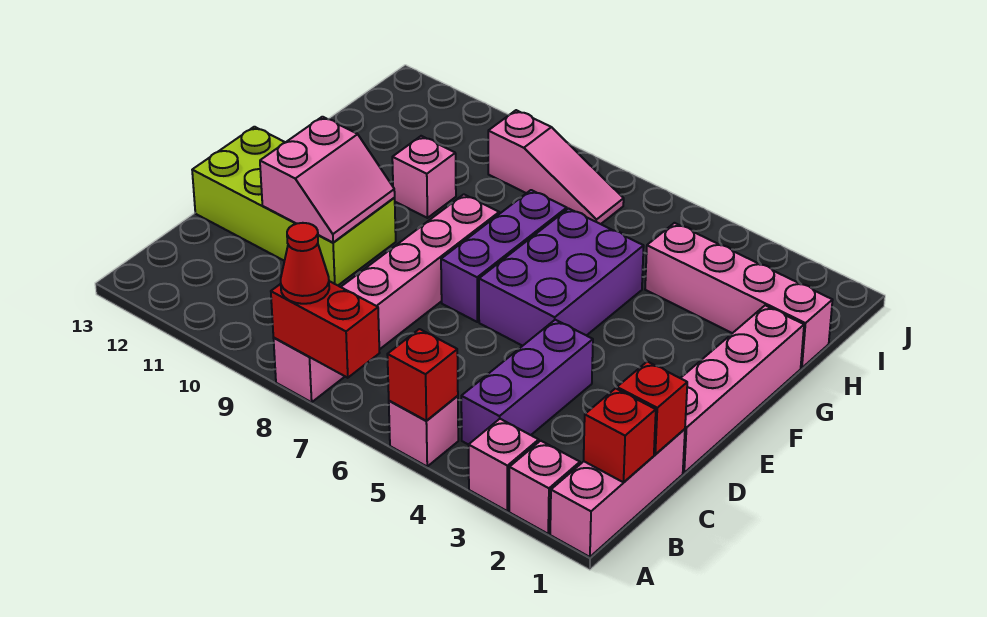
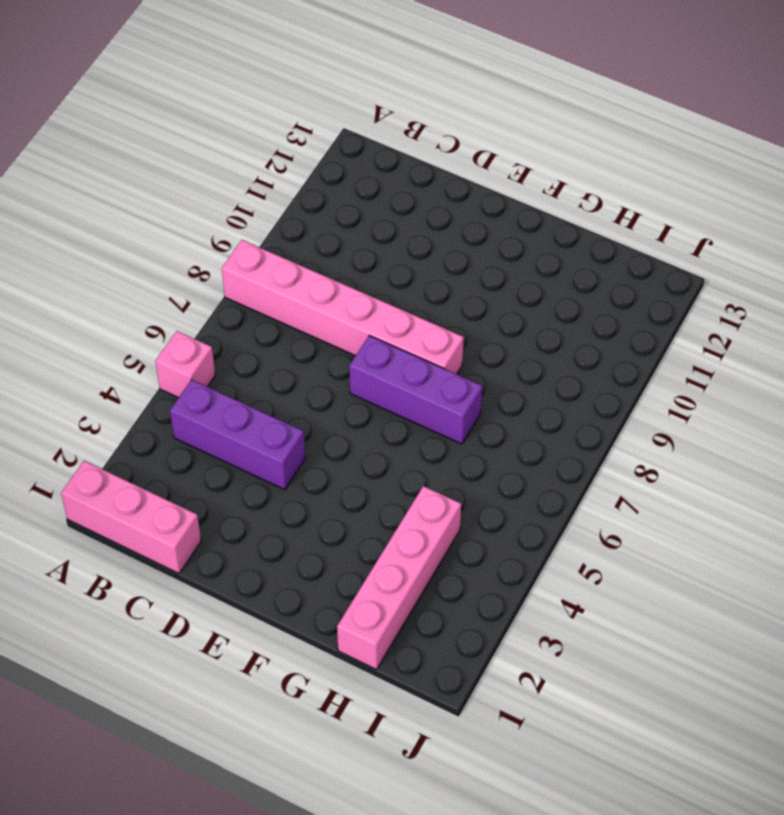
none -> pink 1x1 brick [509,441,580,534]
none -> pink 1x1 brick [469,419,539,511]
none -> pink 1x4 brick [681,305,804,473]

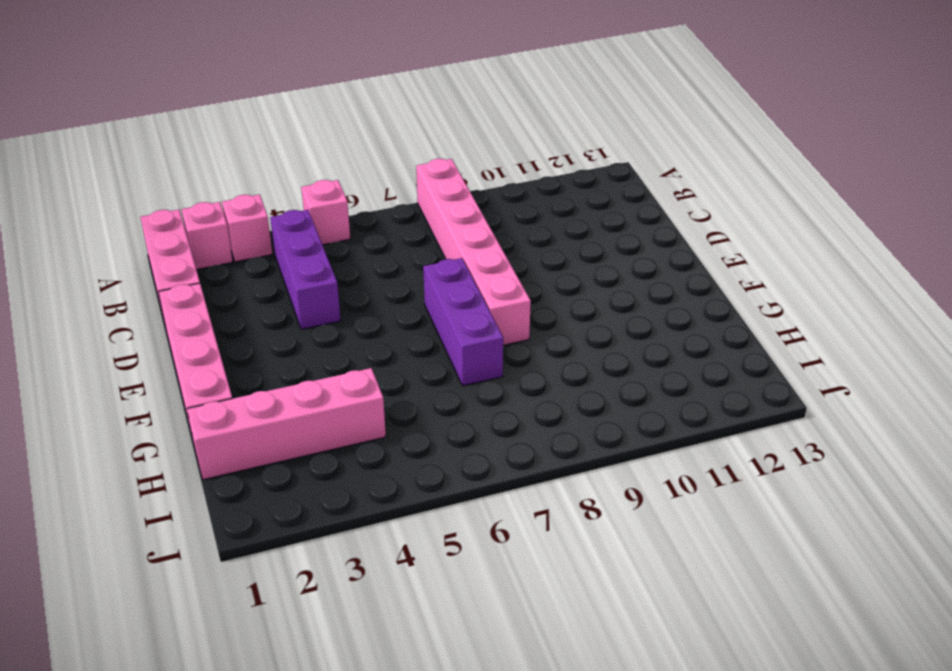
none -> lime 2x4 brick [192,127,396,285]
none -> purple 2x3 brick [479,209,644,346]
none -> pink 1x1 brick [392,136,456,218]

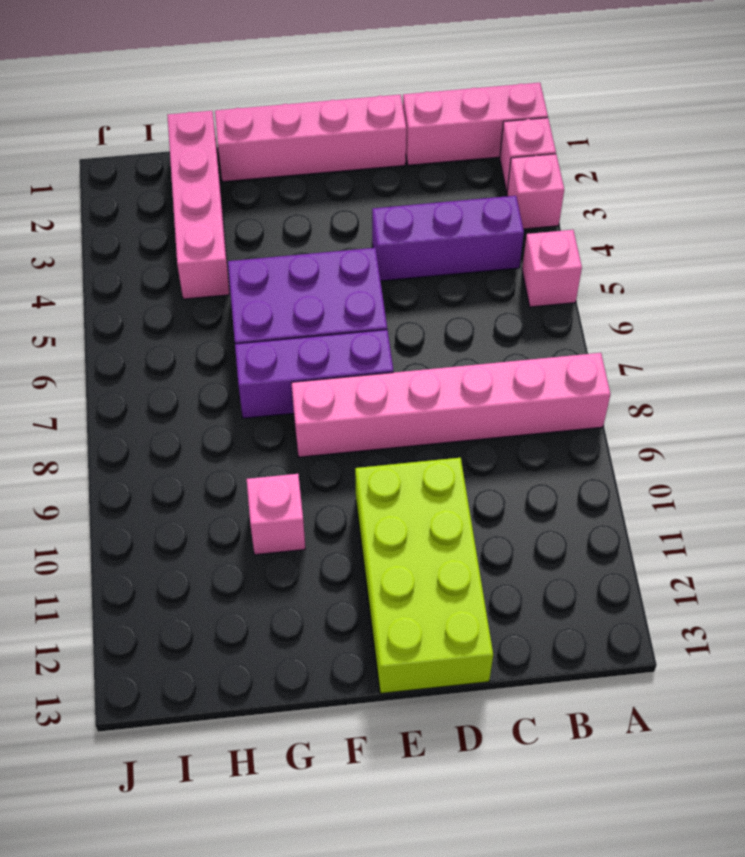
none -> pink 1x3 slope [488,110,624,224]
none -> red 1x1 brick [387,329,458,421]
none -> red 1x2 brick [271,281,379,378]

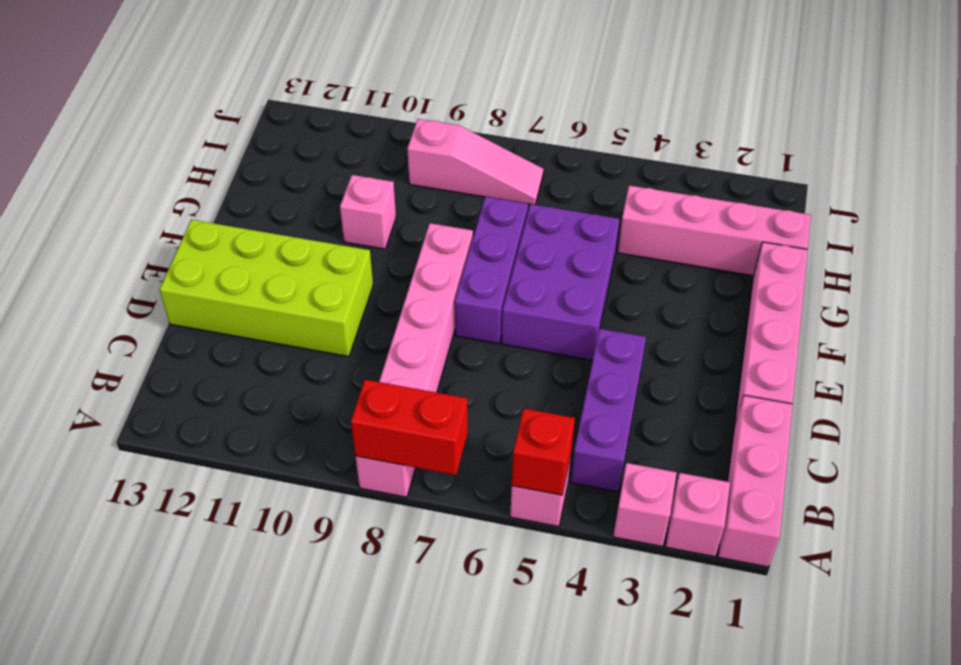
none -> red 1x1 brick [584,388,656,482]
none -> red 1x1 brick [617,361,687,455]
none -> pink 2x2 slope [260,117,395,243]

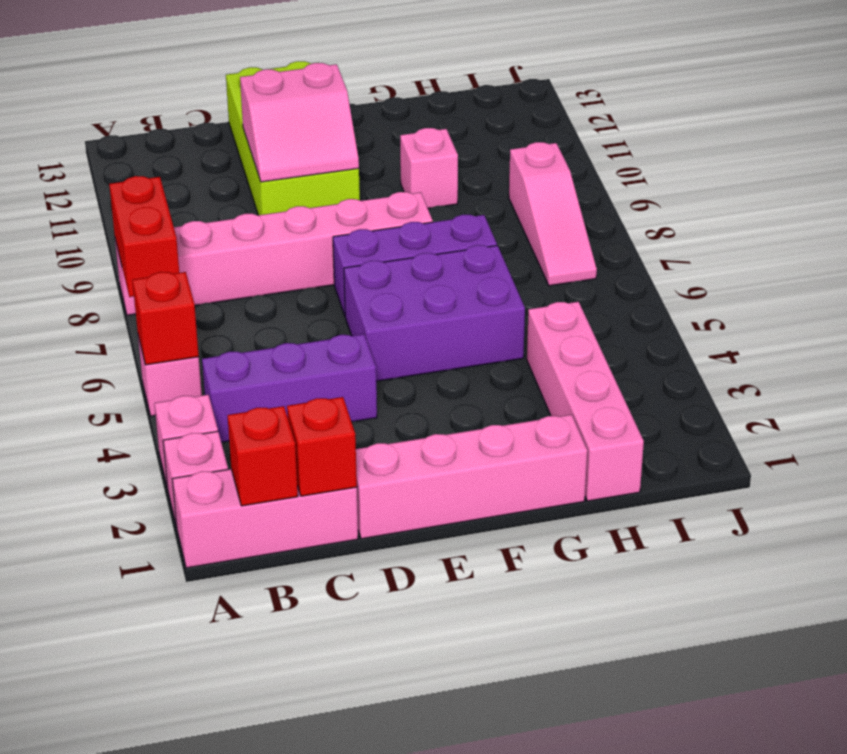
none -> red 1x1 cone [281,223,329,304]

